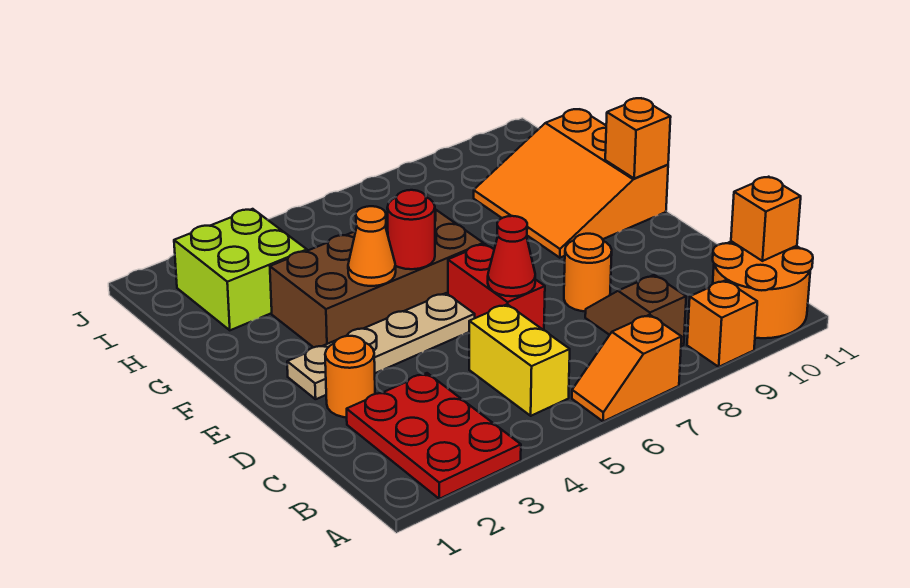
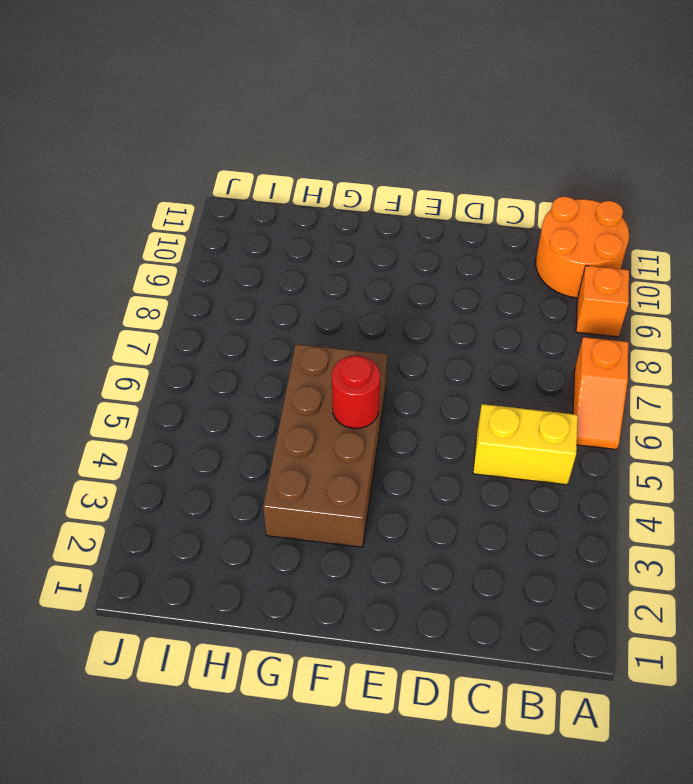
none -> red 2x3 plate [347,373,521,499]
none -> brown 1x2 slope [585,275,686,346]
none -> orange 1x1 round brick [325,336,375,417]

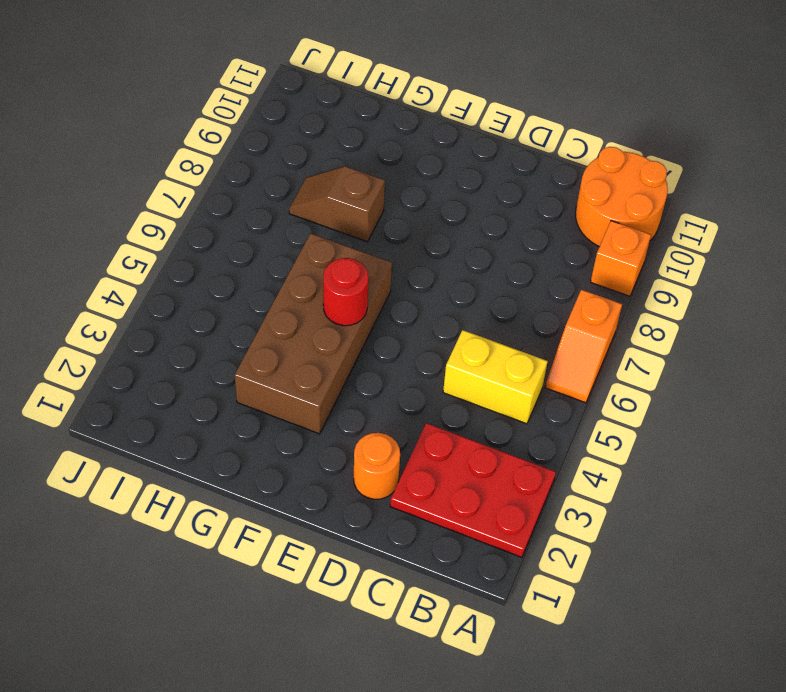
brown 1x2 slope [289,166,385,242] -> brown 1x2 slope moved to [585,275,686,346]
none -> red 1x2 brick [448,244,545,330]
none -> orange 1x1 round brick [564,234,612,311]
none -> tan 1x4 plate [287,293,475,399]

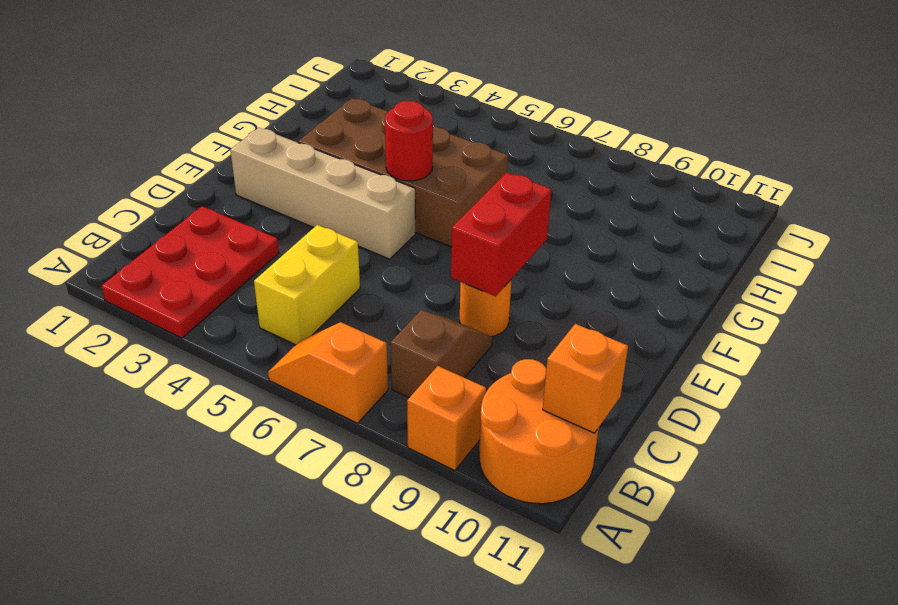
red 1x2 brick [451,172,551,296] -> red 1x2 brick moved to [448,244,545,330]
tan 1x4 brick [230,128,415,259] -> tan 1x4 plate [287,293,475,399]
none -> orange 1x1 round brick [325,336,375,417]
none -> orange 3x3 slope [474,109,668,258]
none -> lime 2x2 brick [174,209,307,330]

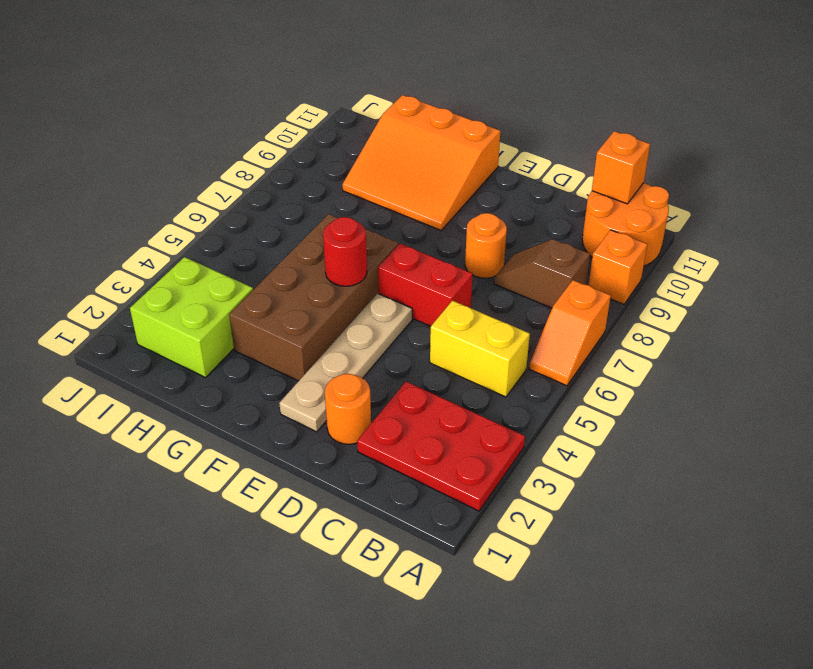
none -> red 1x1 cone [488,216,535,296]
none -> orange 1x1 cone [348,206,396,286]
none -> orange 1x1 brick [605,98,671,178]

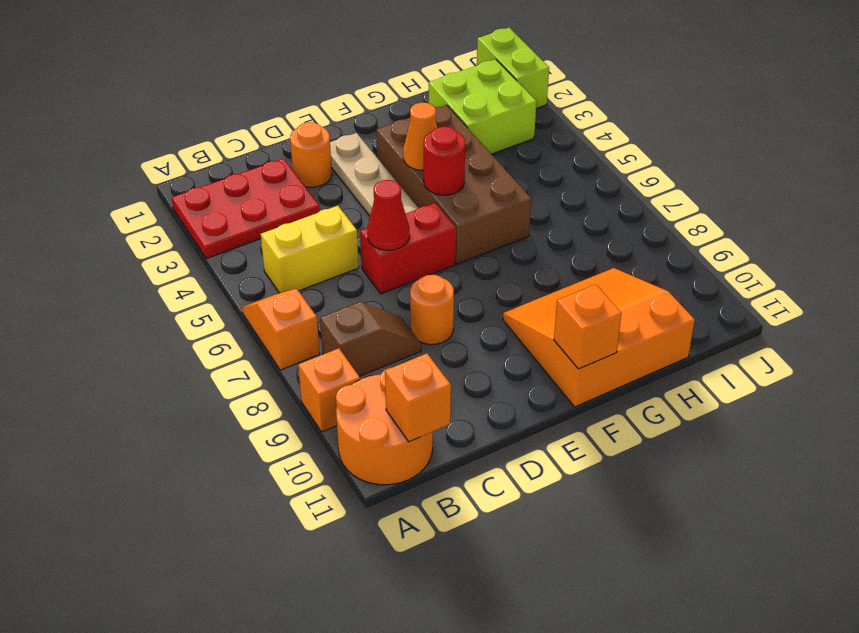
lime 1x2 brick [477,28,549,108] -> none

